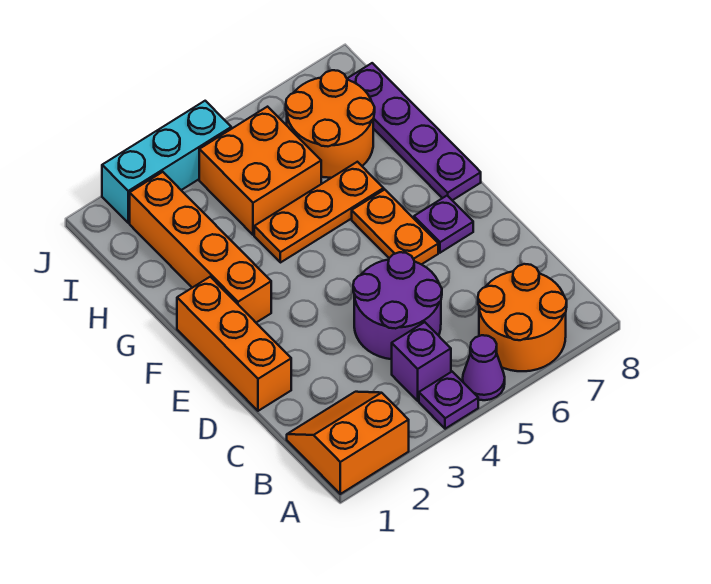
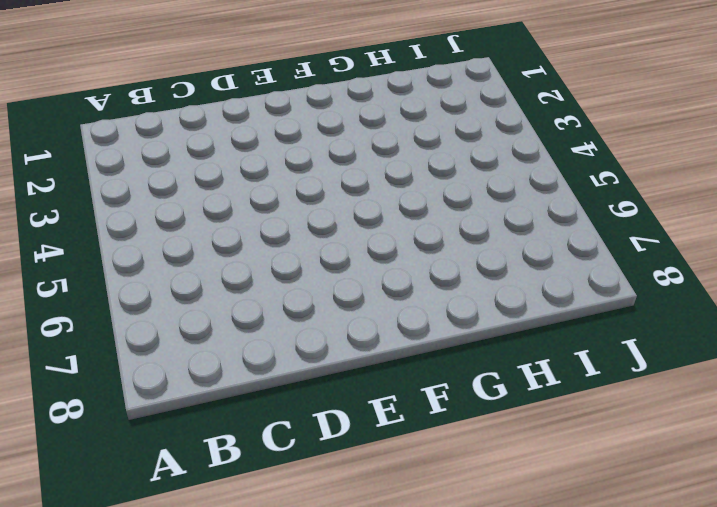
none -> orange 2x2 slope [287,392,409,494]
none -> purple 1x1 plate [419,372,478,429]
none -> purple 1x1 cone [463,335,505,400]

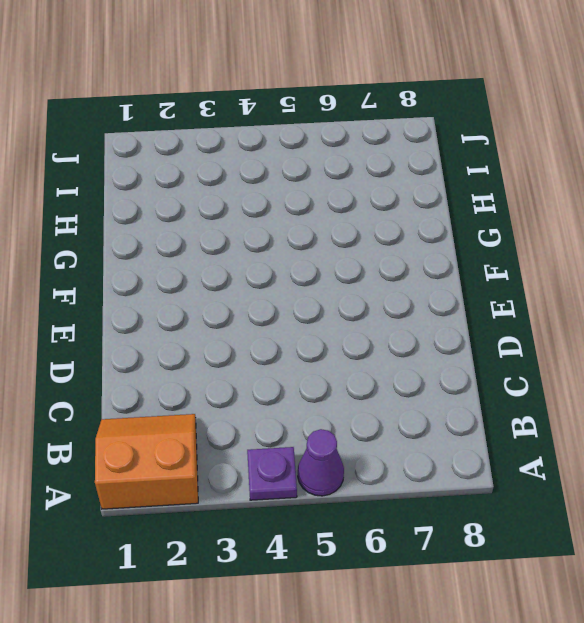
none -> orange 2x2 round brick [478,264,567,371]
none -> purple 1x1 brick [392,322,451,401]
none -> purple 2x2 round brick [353,252,442,359]

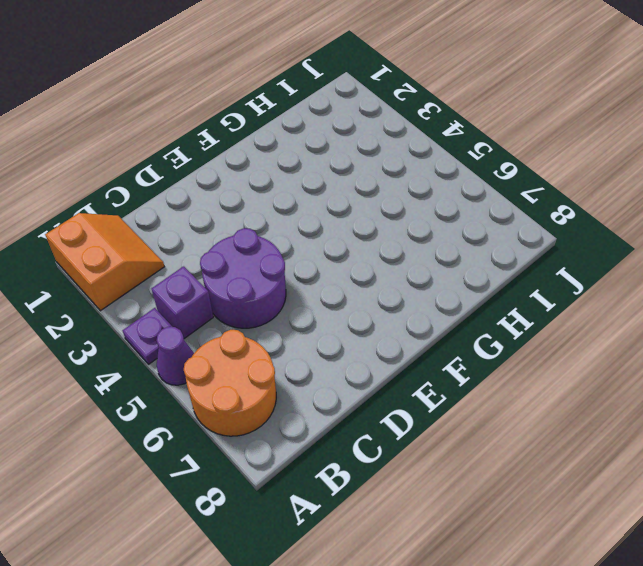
none -> orange 1x3 brick [177,277,291,411]
none -> orange 1x2 plate [352,190,438,264]
none -> purple 1x1 plate [414,196,473,253]

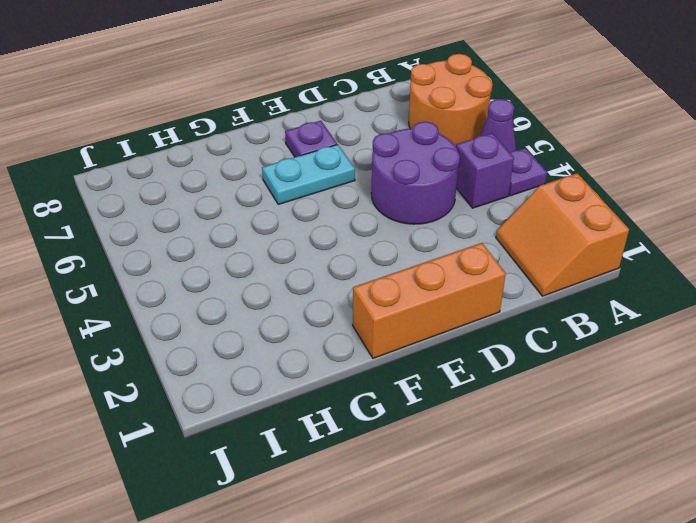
cyan 1x2 plate [262,145,355,204] -> orange 1x2 plate [352,190,438,264]
none -> orange 1x4 brick [130,172,271,323]
none -> purple 1x4 plate [347,63,481,200]
none -> orange 1x3 plate [254,162,384,263]

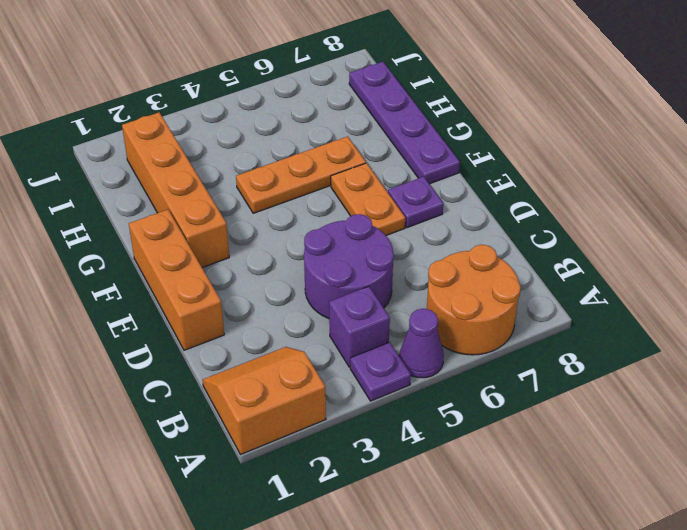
none -> orange 2x2 brick [199,107,321,235]
none -> orange 2x2 round brick [286,70,375,178]
none -> cyan 1x3 brick [102,101,231,223]

